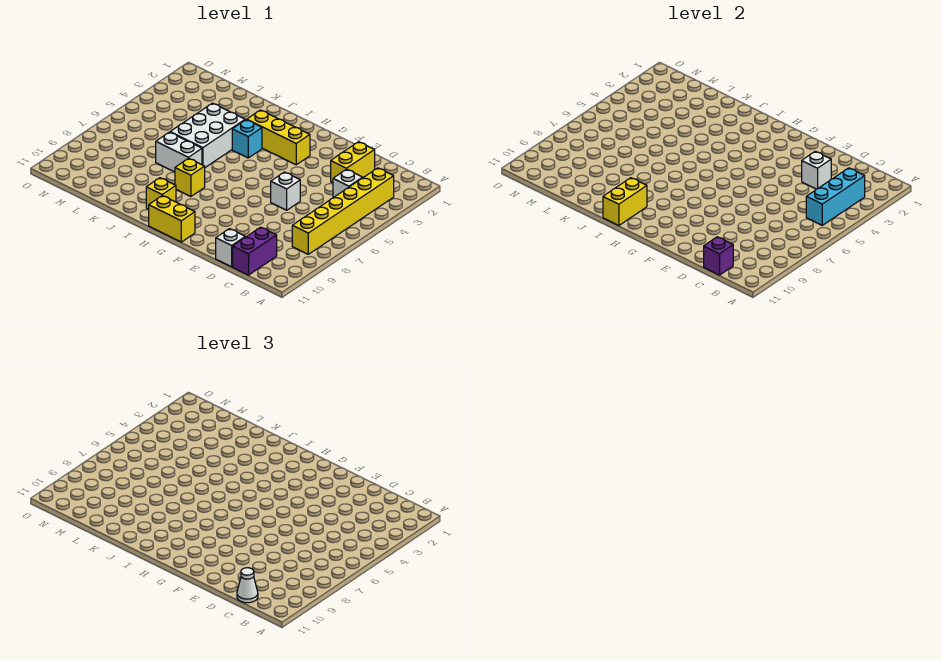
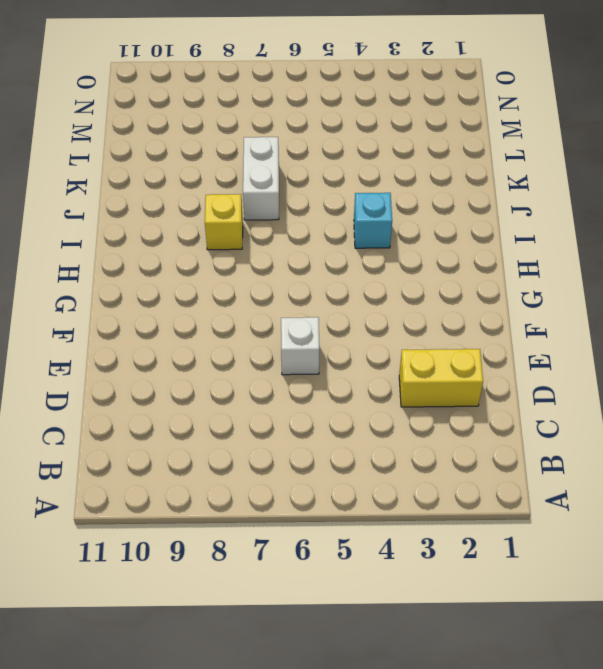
none -> yellow 1x6 brick [292,168,394,254]
none -> white 1x1 brick [333,169,363,198]
none -> purple 1x2 brick [233,227,277,275]

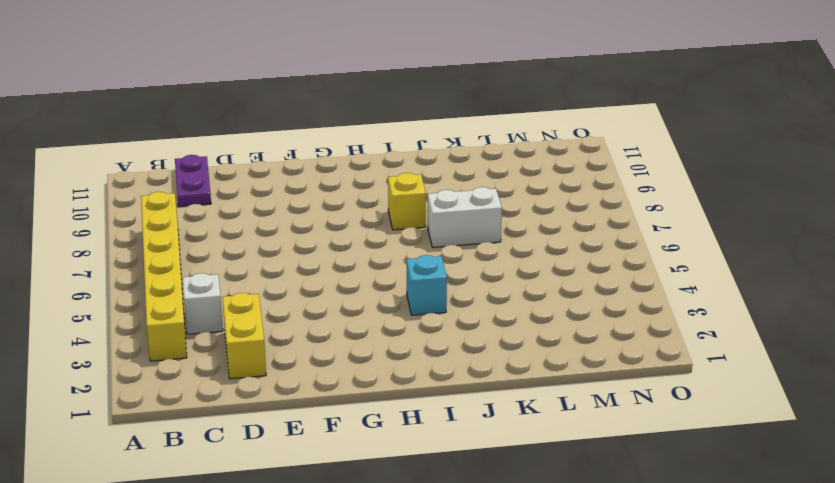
purple 1x2 plate [175,155,211,207] -> purple 1x2 brick [233,227,277,275]
none -> white 1x1 brick [216,229,245,267]
none -> white 1x1 brick [271,172,300,210]
none -> yellow 1x3 brick [247,110,310,165]

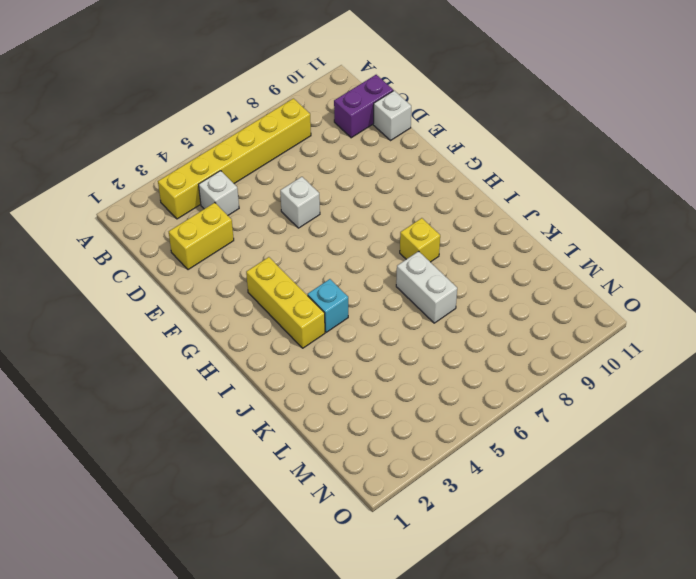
none -> yellow 1x2 brick [149,196,195,242]
none -> yellow 1x1 brick [146,178,176,209]
none -> white 2x3 brick [170,103,245,167]

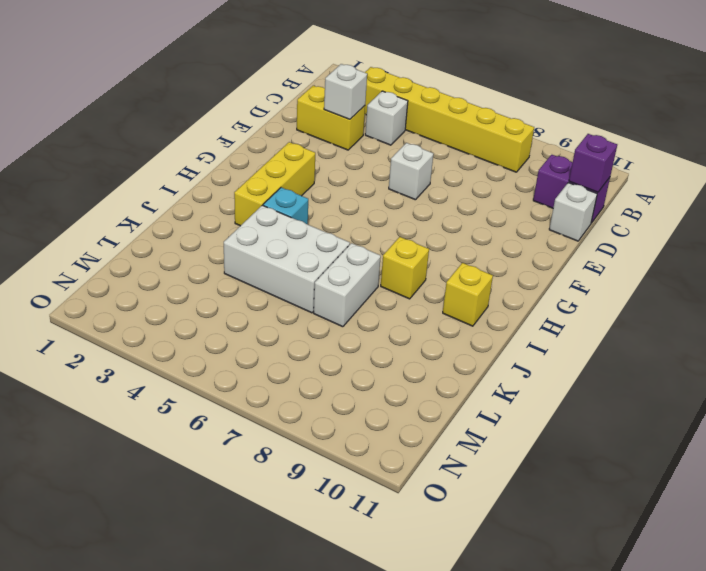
none -> yellow 1x2 brick [149,196,195,242]
none -> cyan 1x3 brick [806,168,865,225]
none -> yellow 1x2 brick [603,178,647,226]

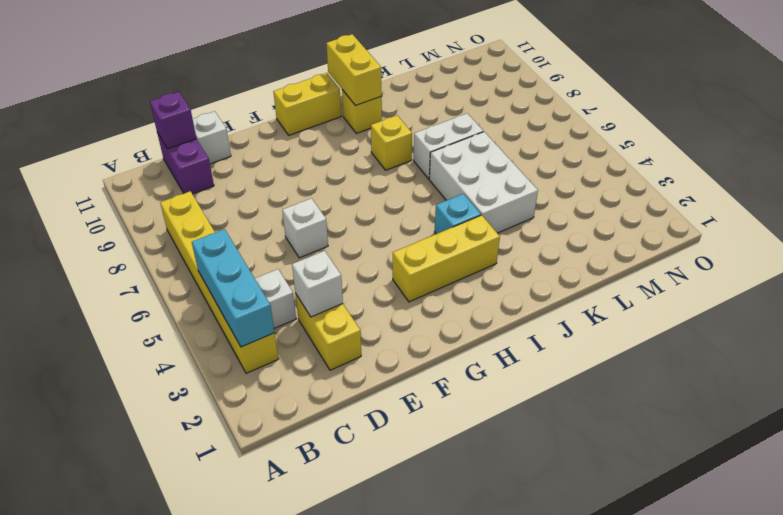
none -> white 1x1 cone [237,568,258,603]

